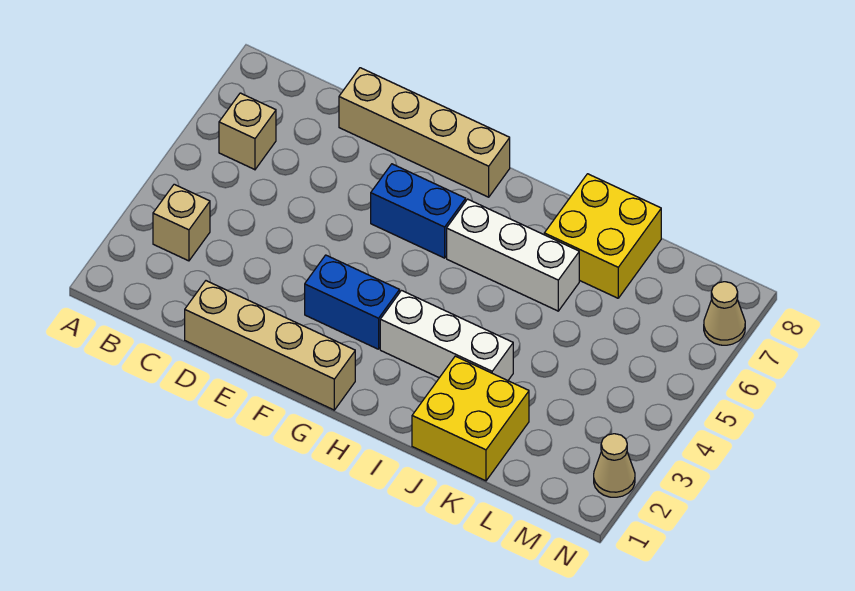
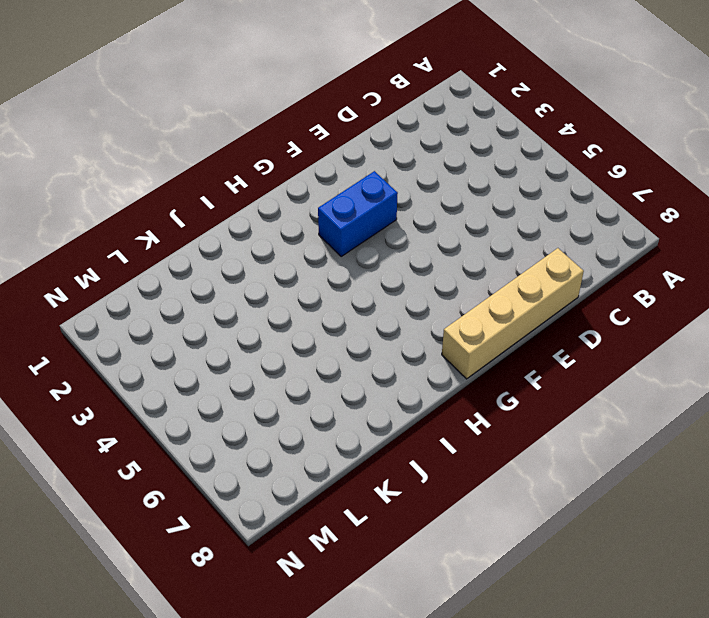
none -> tan 1x1 brick [153,184,210,261]
none -> tan 1x1 brick [219,93,276,170]
none -> tan 1x4 brick [185,281,355,410]

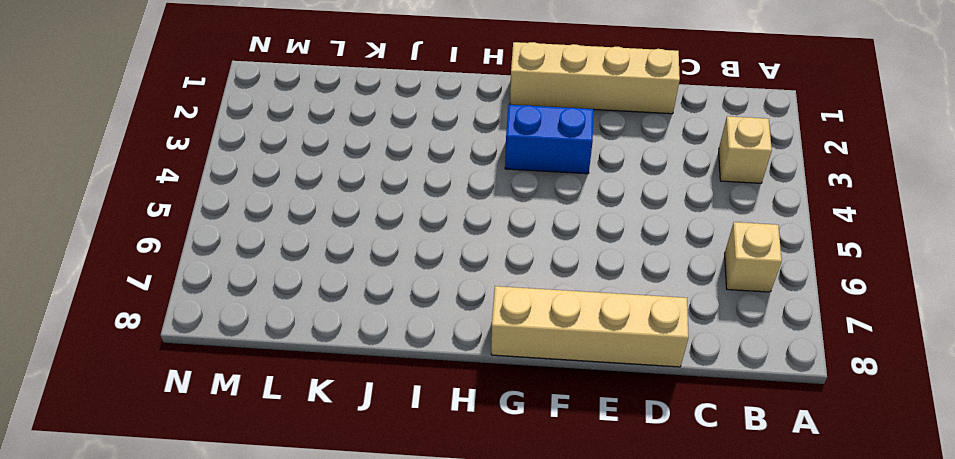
none -> blue 1x2 brick [371,164,466,258]
none -> white 1x3 brick [380,291,513,380]
none -> white 1x3 brick [447,199,579,311]

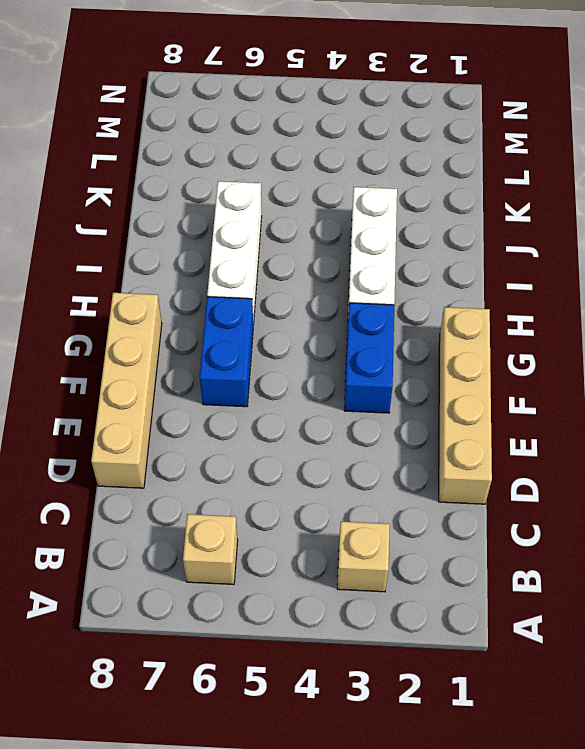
none -> yellow 2x2 brick [412,356,529,481]
none -> yellow 2x2 brick [544,174,661,298]
none -> tan 1x1 cone [594,434,635,497]

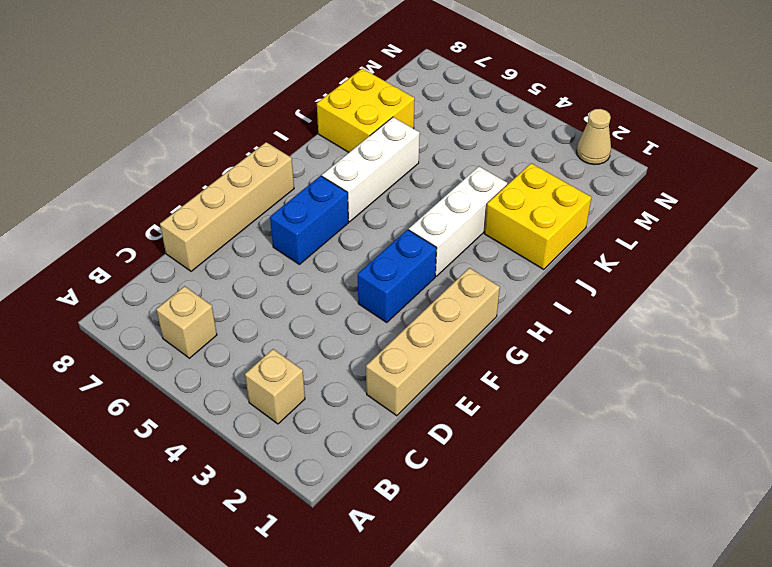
none -> tan 1x1 cone [704,282,745,345]

